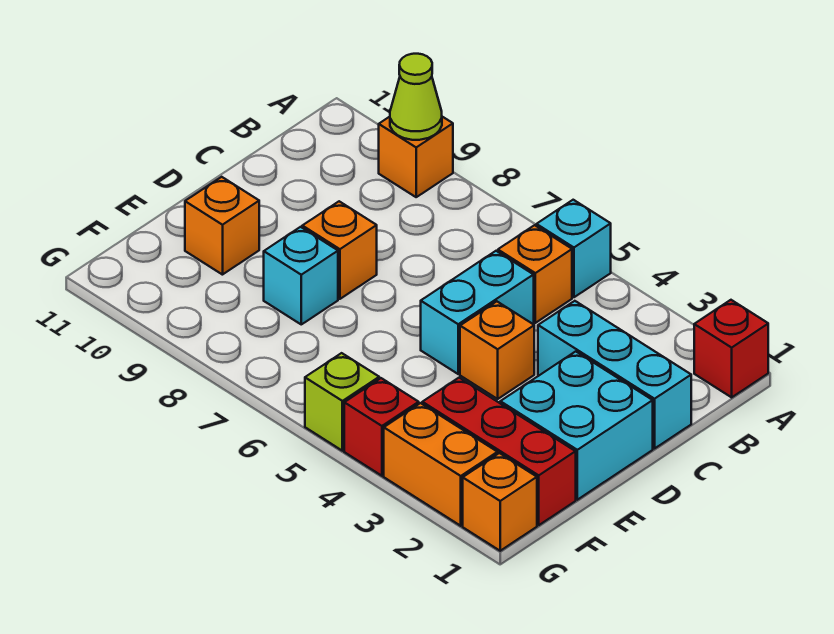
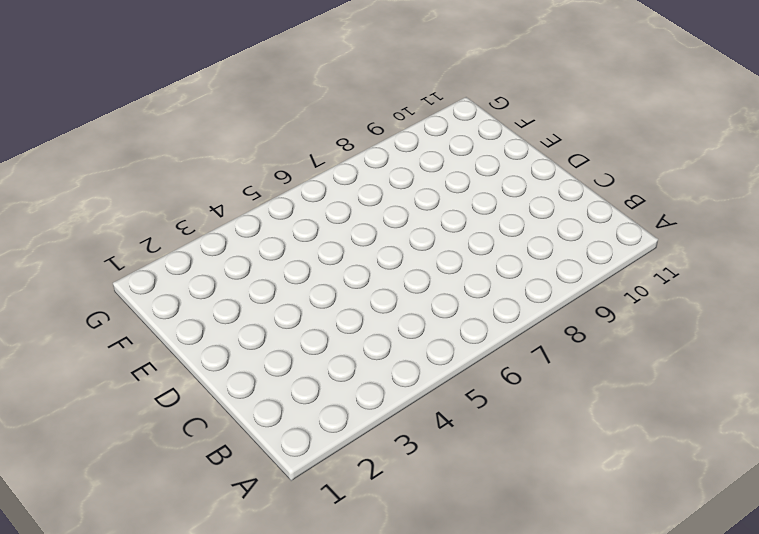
none -> red 1x1 brick [694,300,768,397]
none -> cyan 1x1 brick [536,200,611,297]
none -> orange 1x1 brick [379,117,453,197]

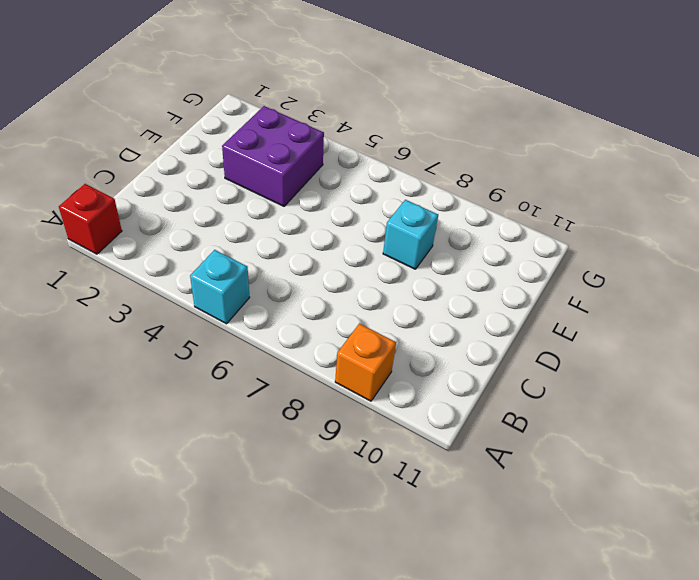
purple 2x2 brick [222,106,324,206] -> red 1x3 brick [422,378,576,525]
none -> orange 1x1 brick [498,225,572,323]
none -> cyan 1x3 brick [538,301,691,449]
none -> cyan 1x2 brick [421,251,534,374]

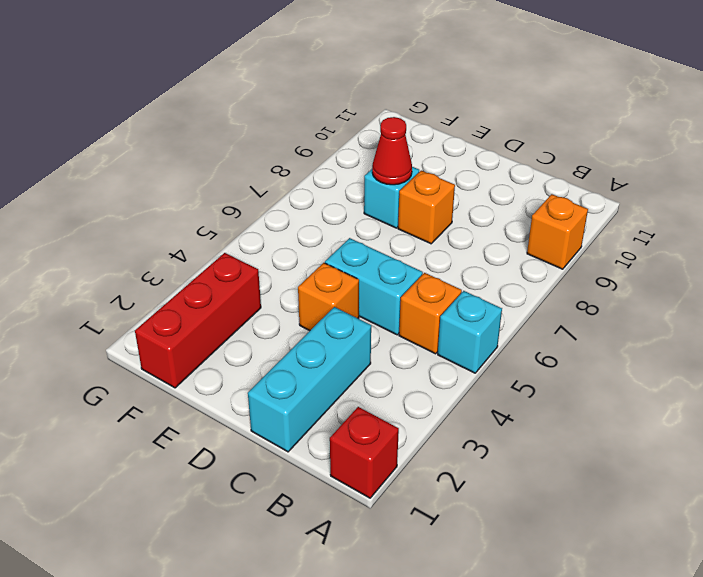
red 1x1 cone [372,117,412,185] -> none
none -> cyan 2x2 brick [500,351,653,500]
none -> orange 1x1 brick [185,177,259,275]
none -> orange 1x1 brick [463,453,537,551]

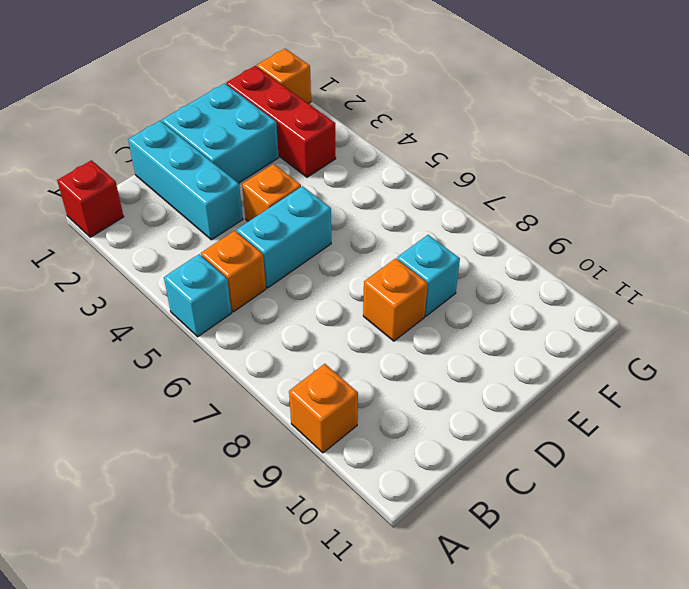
none -> orange 1x1 brick [185,177,259,275]
none -> orange 1x2 brick [384,403,498,526]
none -> red 1x1 brick [344,378,419,476]

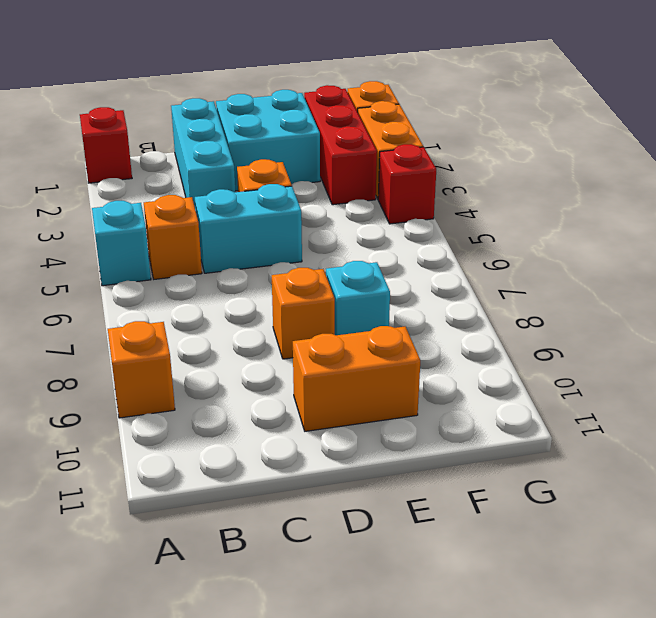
orange 1x2 brick [293,326,420,431] -> orange 1x1 brick [185,177,259,275]
none -> lime 1x1 brick [305,353,379,451]
none -> lime 1x1 cone [390,54,442,140]

